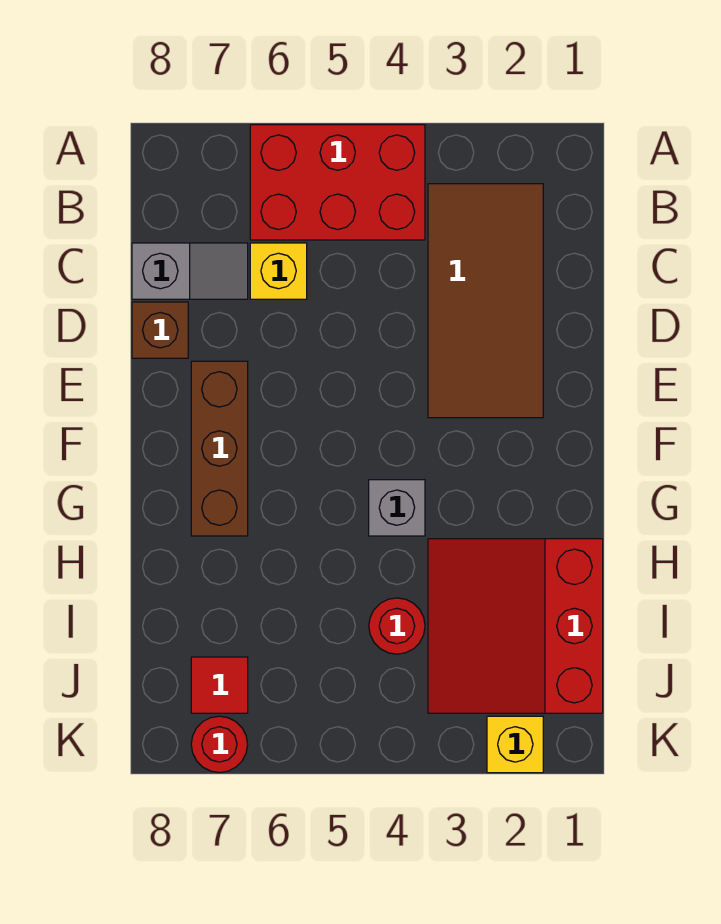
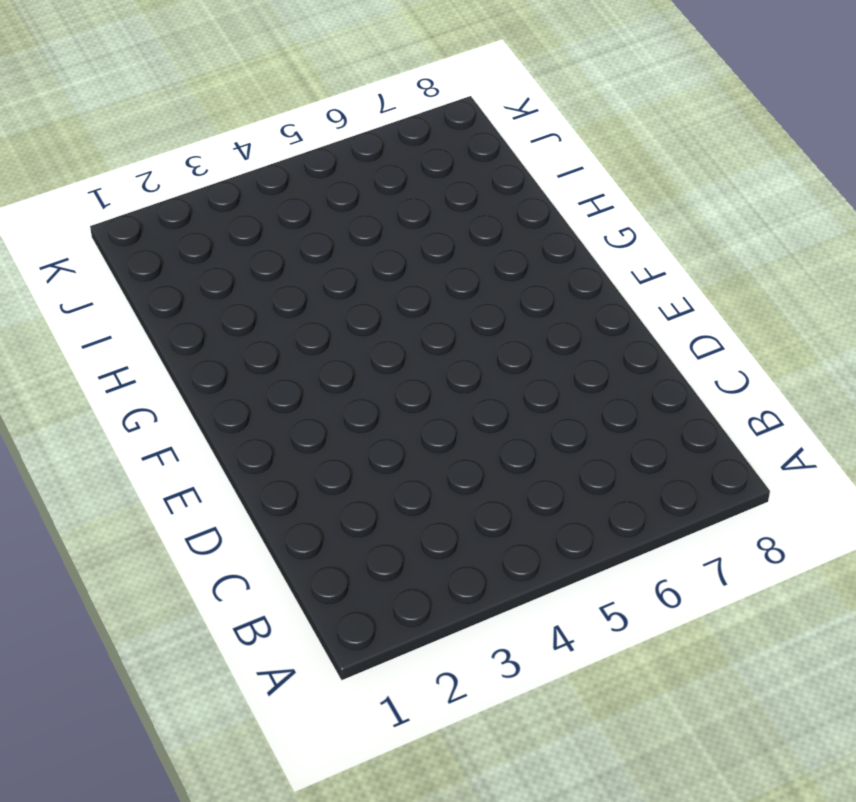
none -> red 2x3 brick [250,125,425,240]
none -> brown 2x4 tile [428,184,543,418]
none -> yellow 1x1 brick [250,243,307,299]

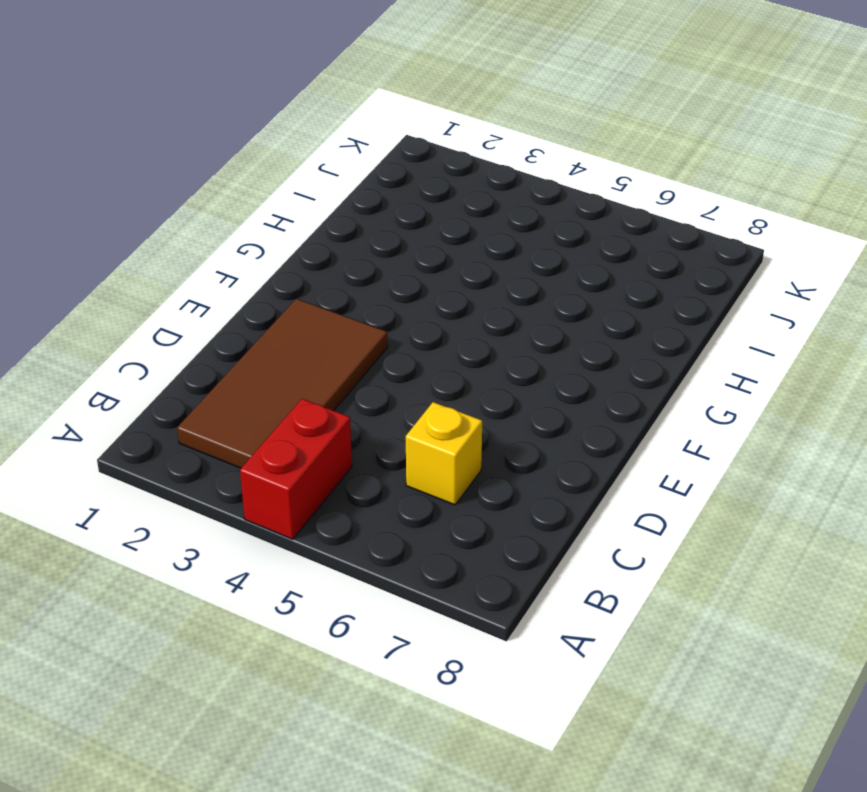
red 1x2 brick [240,399,352,539] -> red 2x3 brick [250,125,425,240]
none -> grey 1x2 slope [132,243,248,299]
none -> brown 1x1 brick [132,302,188,358]
none -> brown 1x3 brick [191,361,248,536]

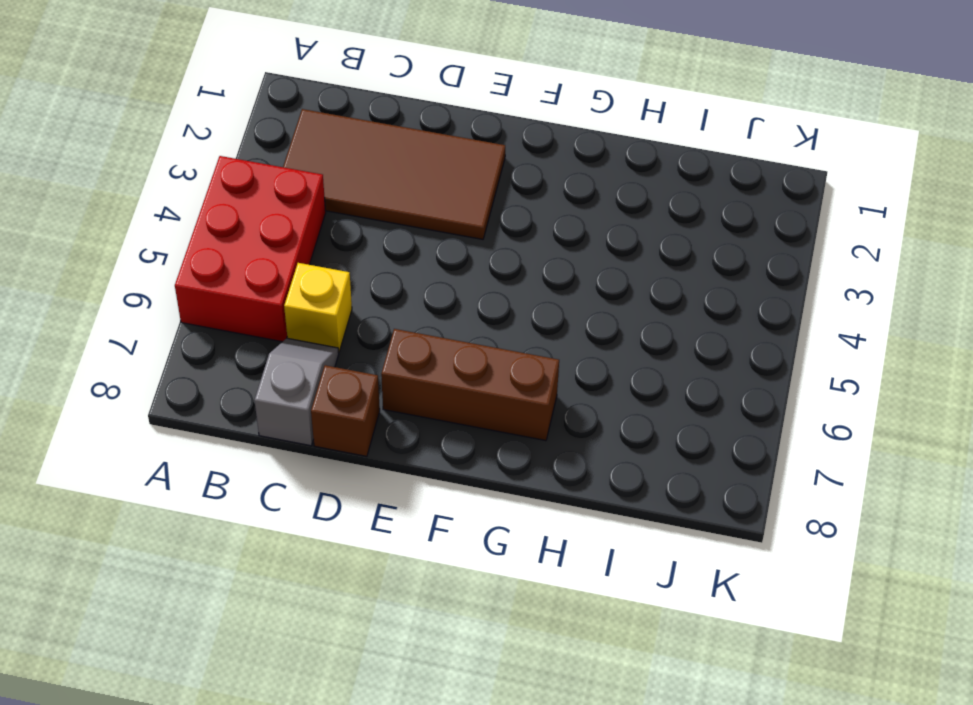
none -> grey 1x1 brick [369,480,425,536]
none -> red 3x3 slope [428,539,603,713]
none -> red 1x1 round brick [369,598,425,654]

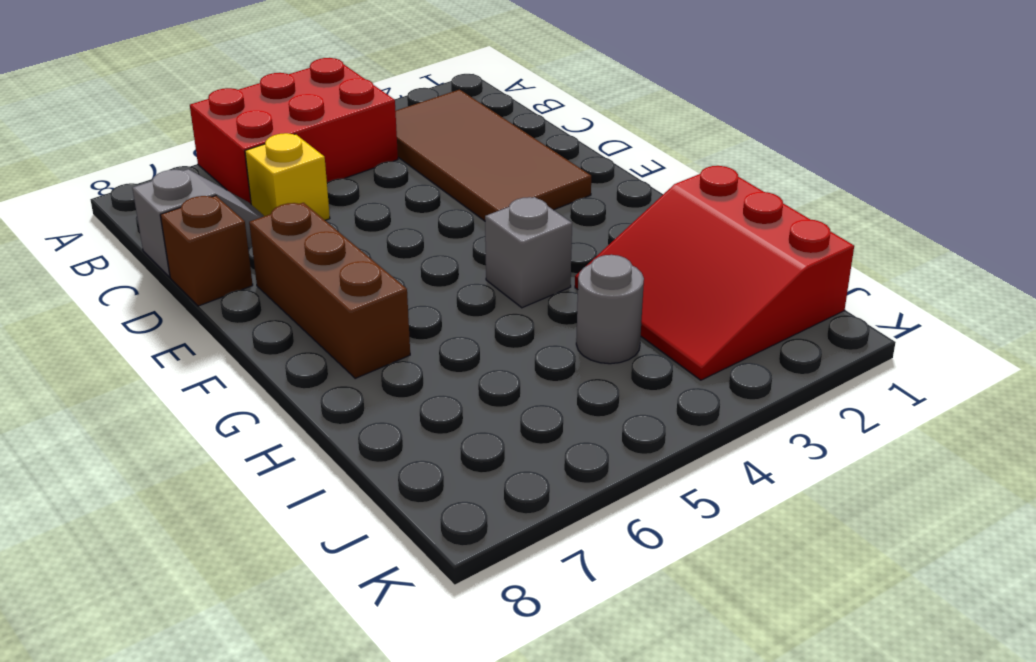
grey 1x1 round brick [576,255,644,364] -> red 1x1 round brick [369,598,425,654]
none -> red 1x1 tile [191,657,248,713]
none -> yellow 1x1 brick [487,716,543,773]
none -> red 1x1 round brick [191,716,248,773]

